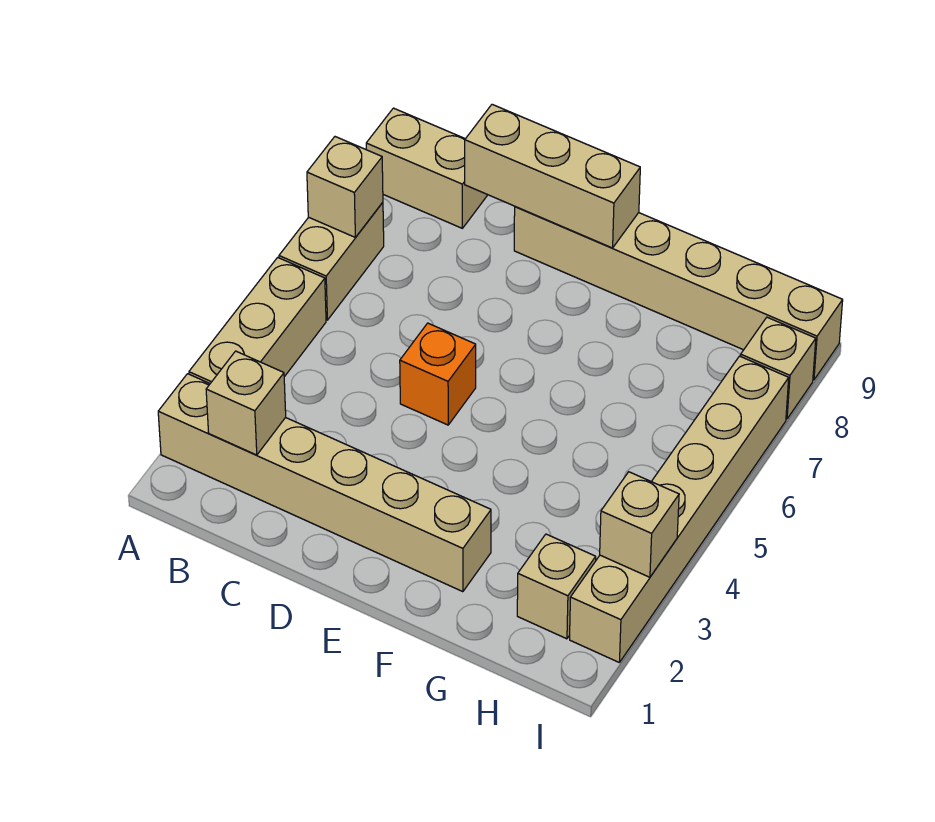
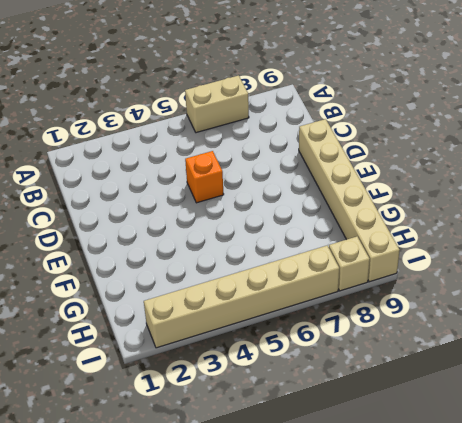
none -> tan 1x6 brick [158,374,491,592]
none -> tan 1x3 brick [189,257,326,383]
none -> tan 1x2 brick [366,108,487,228]

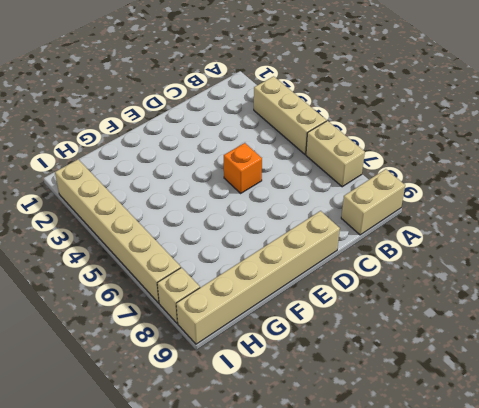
none -> tan 1x6 brick [158,374,491,592]
none -> tan 1x1 brick [517,534,596,639]
none -> tan 1x1 brick [307,137,383,237]

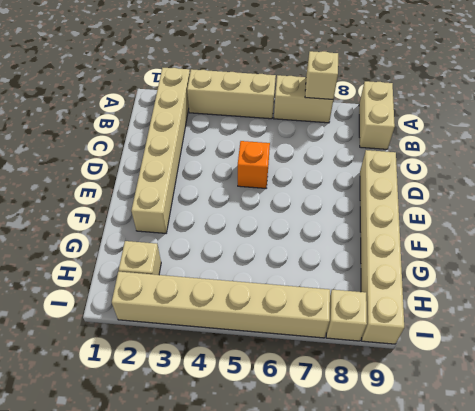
none -> tan 1x1 brick [206,351,286,455]
none -> tan 1x3 brick [465,104,640,248]
none -> tan 1x1 brick [600,472,679,577]

